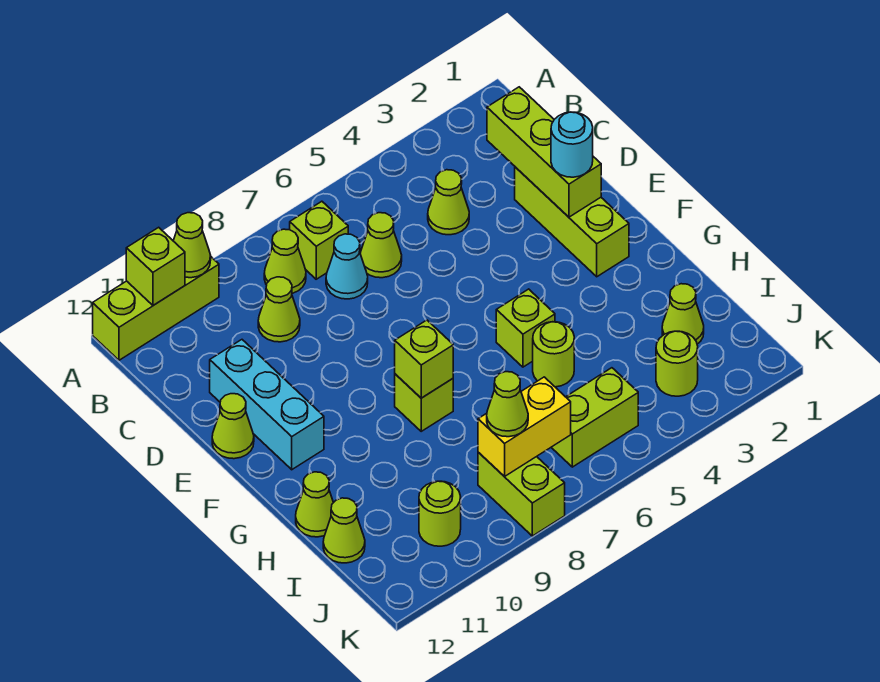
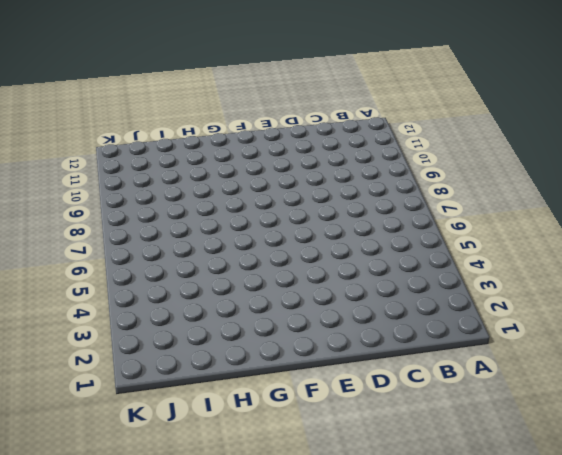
none -> lime 1x3 brick [93,257,219,360]
none -> lime 1x1 brick [290,201,348,279]
none -> lime 1x1 cone [264,229,306,293]

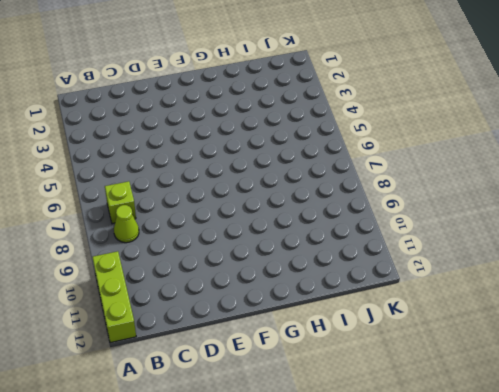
none -> lime 1x1 cone [428,170,469,235]
none -> lime 1x1 cone [360,213,402,278]
none -> cyan 1x1 cone [326,234,368,299]

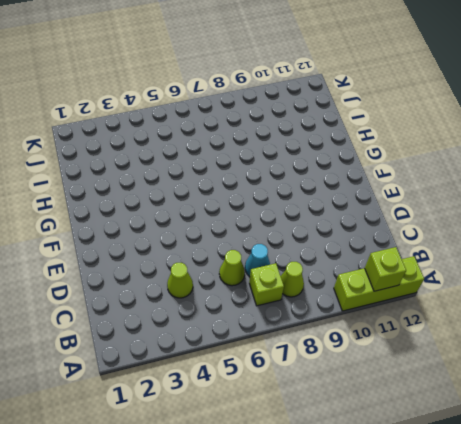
none -> lime 1x1 cone [258,277,300,342]
none -> lime 1x3 brick [515,167,629,277]
none -> cyan 1x3 brick [210,340,324,470]

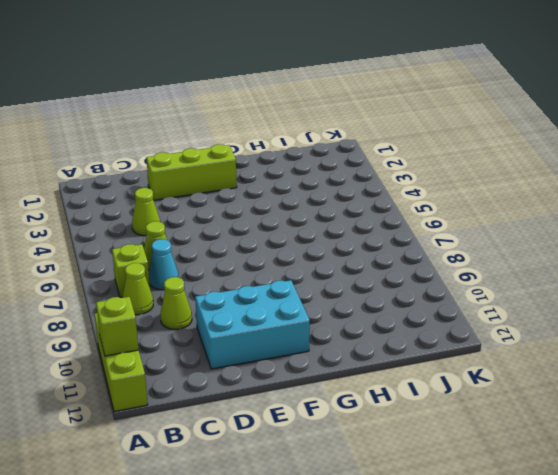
cyan 2x3 brick [195,280,310,369] -> cyan 1x3 brick [210,340,324,470]
none -> lime 1x1 cone [212,394,254,459]
none -> lime 1x1 brick [496,289,555,367]
none -> lime 1x1 brick [395,374,453,431]

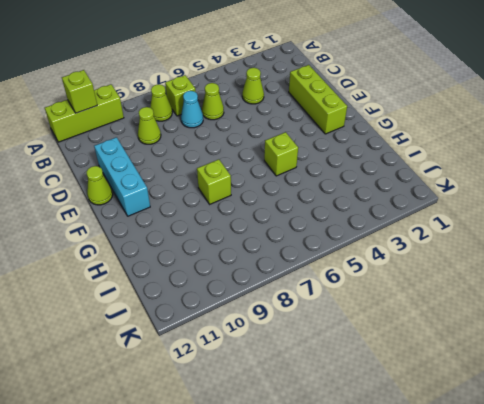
none -> lime 1x1 round brick [533,322,574,387]
none -> lime 1x1 cone [296,472,333,537]
none -> lime 1x1 cone [662,284,704,344]

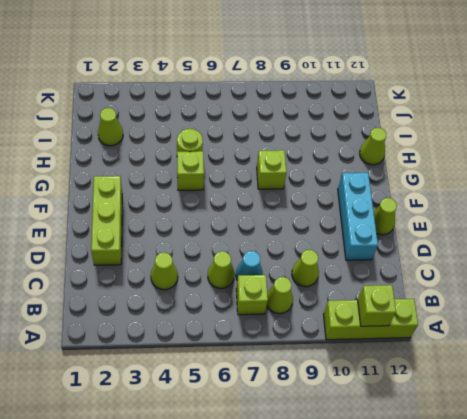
none -> lime 1x1 cone [323,498,365,563]
none -> lime 1x1 round brick [656,331,698,396]
none -> lime 1x2 brick [551,368,638,467]

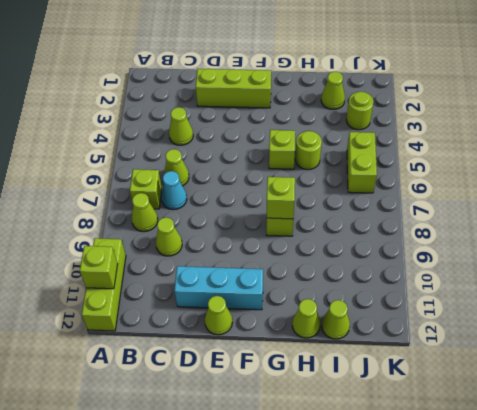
none -> lime 1x2 brick [478,452,565,536]
none -> lime 1x1 round brick [419,481,461,546]
none -> lime 1x1 cone [173,213,211,278]

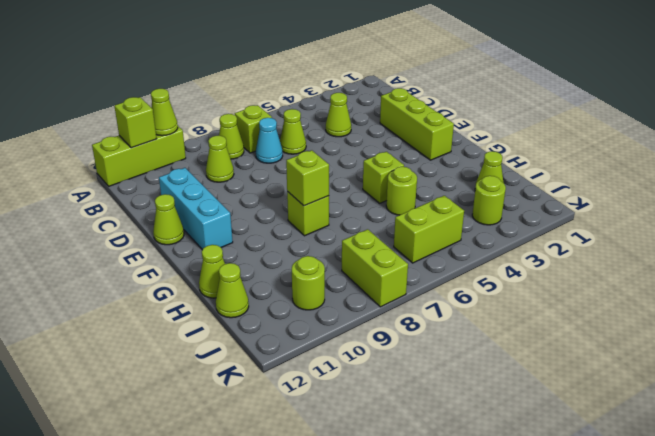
none -> lime 1x3 brick [487,87,601,217]
none -> yellow 1x2 brick [478,377,571,477]
none -> cyan 1x1 round brick [551,112,593,177]

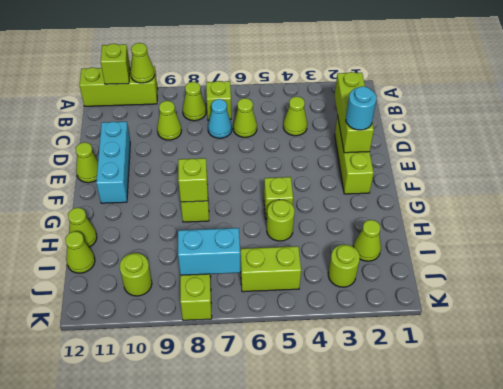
cyan 1x2 brick [178,228,240,275] -> yellow 1x2 brick [478,377,571,477]
none -> lime 1x1 cone [487,372,528,437]

